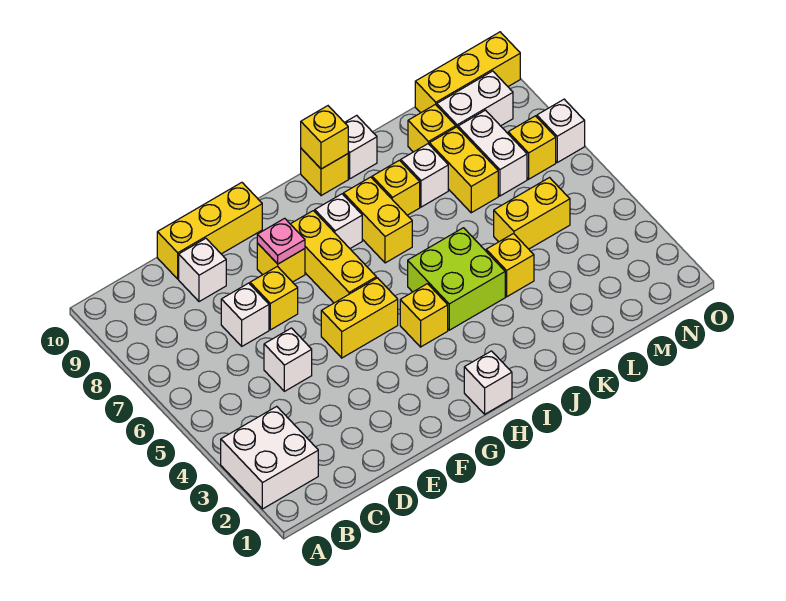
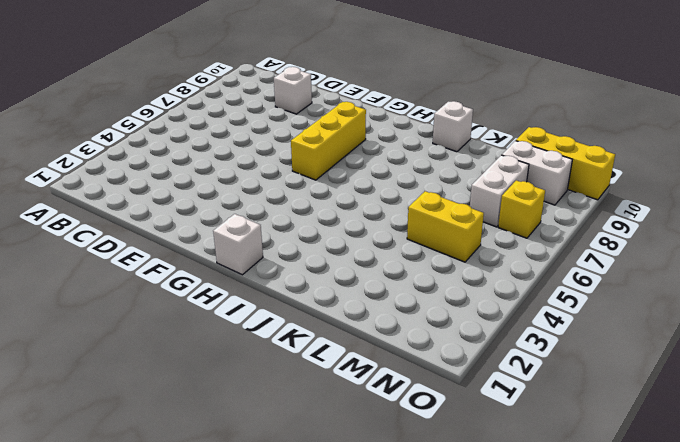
none -> white 2x2 brick [221,406,318,509]
none -> white 1x1 brick [264,328,312,391]
none -> white 1x1 brick [221,283,269,346]

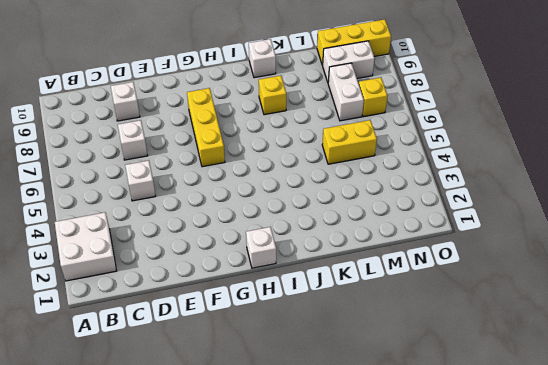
none -> yellow 1x3 brick [157,183,262,279]
none -> yellow 1x1 brick [250,266,298,330]
none -> yellow 1x2 brick [321,278,398,358]

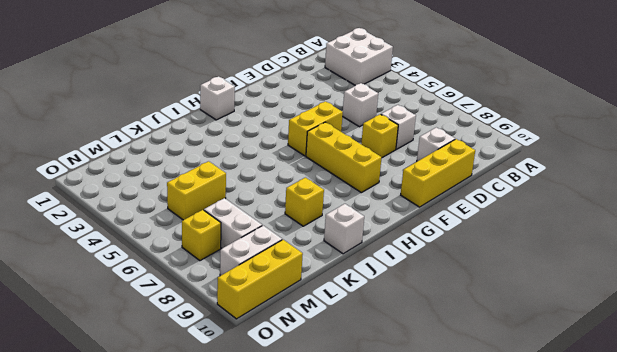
none -> yellow 1x1 brick [257,243,305,282]
none -> yellow 1x1 brick [400,284,448,347]
none -> white 1x1 brick [315,194,362,248]

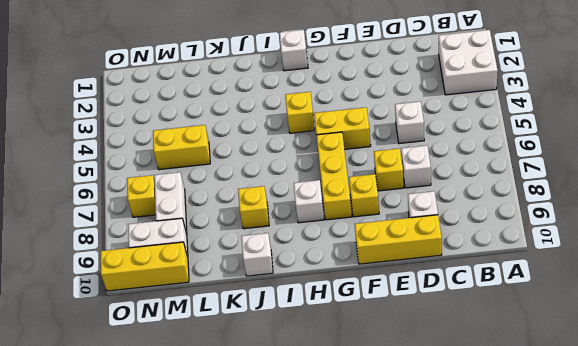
none -> lime 2x2 brick [408,228,505,330]
none -> yellow 1x2 brick [343,177,412,263]
none -> yellow 1x1 brick [301,149,348,196]

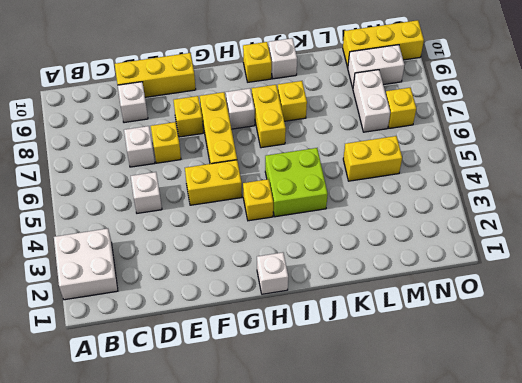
none -> yellow 1x1 brick [486,234,534,297]
none -> white 1x1 brick [401,144,448,207]
none -> yellow 1x2 brick [429,127,498,213]

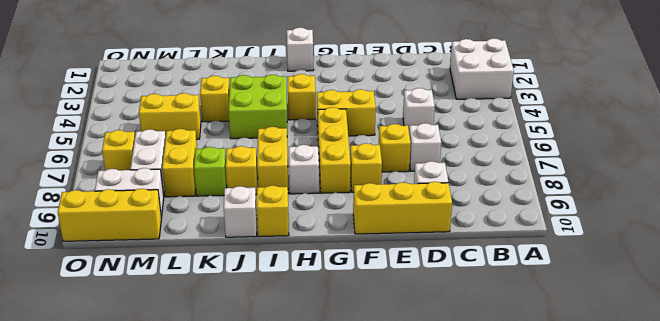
lime 1x1 brick [194,147,227,196] -> white 1x1 brick [401,144,448,207]
none -> yellow 1x1 brick [408,104,456,152]
none -> white 1x1 brick [537,99,585,162]
none -> pink 1x1 plate [257,218,305,264]

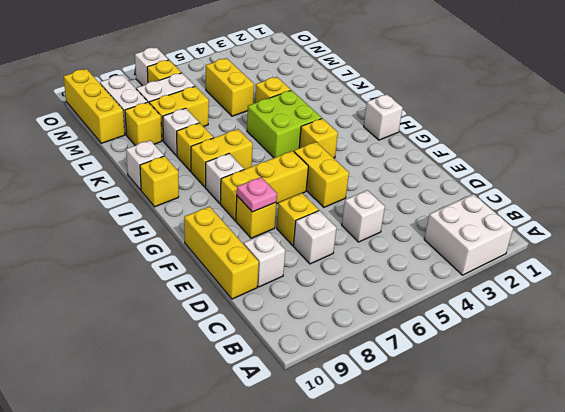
none -> yellow 1x1 brick [301,106,348,169]

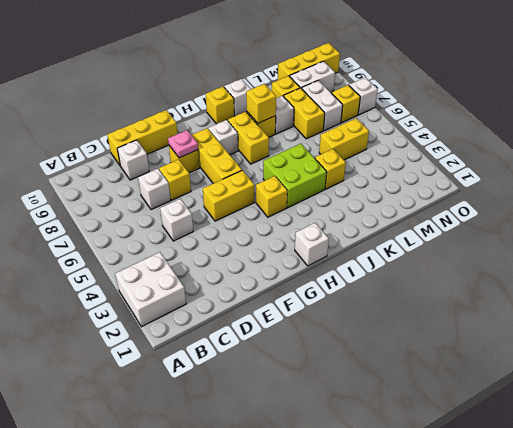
yellow 1x1 brick [246,84,276,123] -> yellow 1x1 brick moved to [301,106,348,169]

